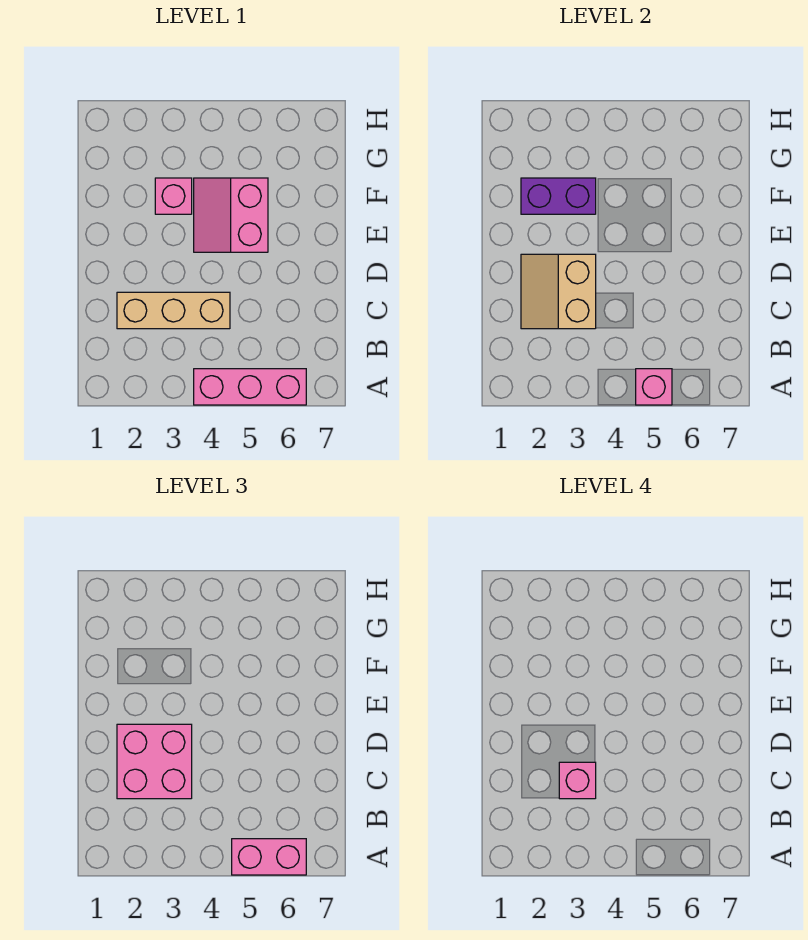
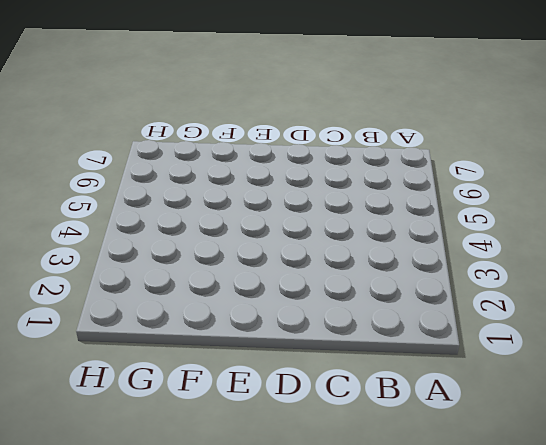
none -> pink 1x3 brick [194,369,306,405]
none -> tan 1x3 brick [117,292,230,329]

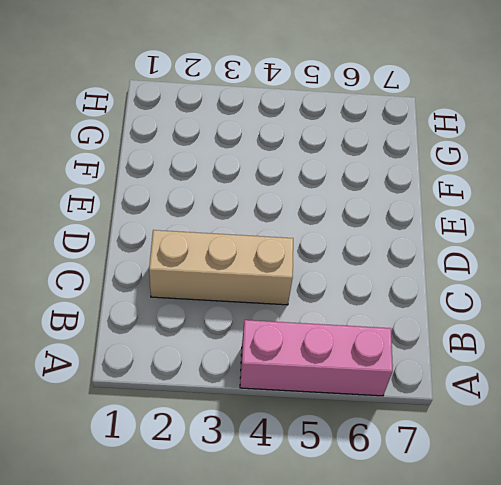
none -> pink 2x2 slope [194,178,268,252]
none -> pink 1x1 brick [155,178,192,214]

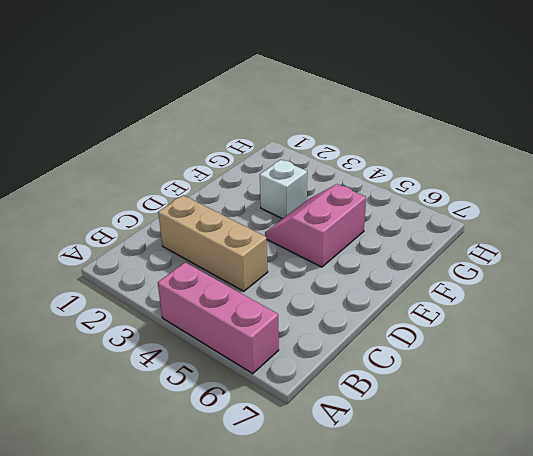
white 1x1 brick [260,160,307,219] -> pink 1x1 brick [155,178,192,214]
none -> pink 1x1 brick [636,369,672,405]
none -> tan 2x2 slope [521,254,596,329]

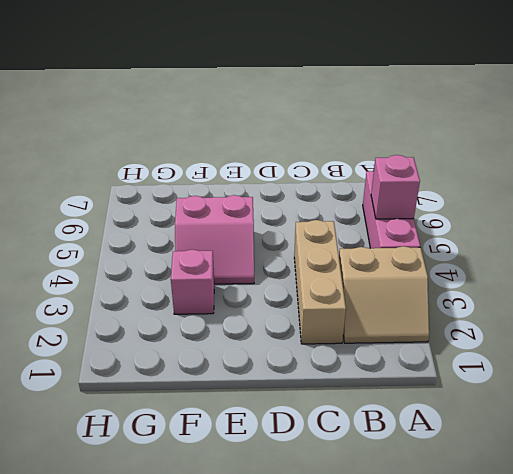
tan 2x2 slope [339,246,429,343] -> tan 2x2 slope moved to [521,254,596,329]
none -> purple 1x2 brick [521,178,596,214]
none -> pink 1x2 brick [232,839,306,875]

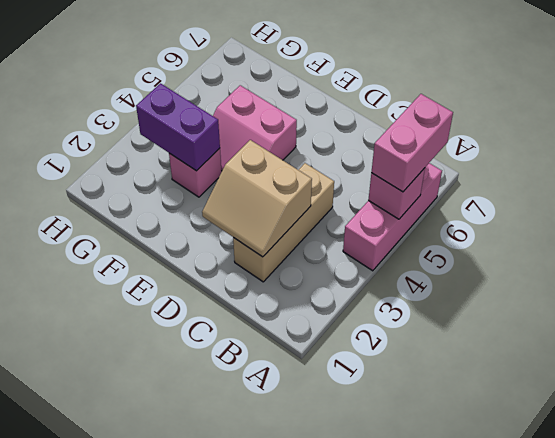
purple 1x2 brick [136,83,220,171] -> purple 1x2 brick turned to [521,178,596,214]
none -> pink 2x2 brick [117,724,192,799]
none -> pink 1x1 brick [559,762,596,799]

